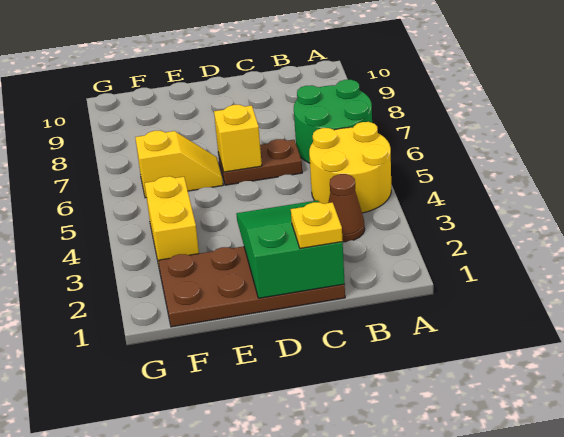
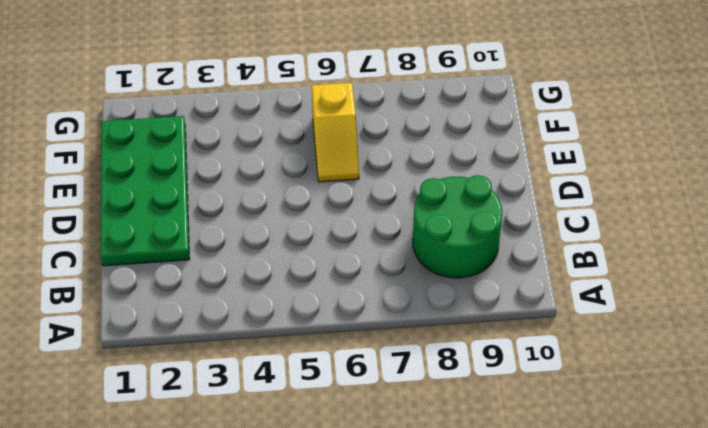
green 2x2 round brick [413,175,502,278] -> green 2x2 round brick moved to [294,80,372,163]
green 2x4 plate [100,116,190,266] -> brown 2x4 plate [158,246,345,327]
none -> yellow 2x2 round brick [309,122,391,213]
none -> brown 1x1 cone [328,174,365,242]

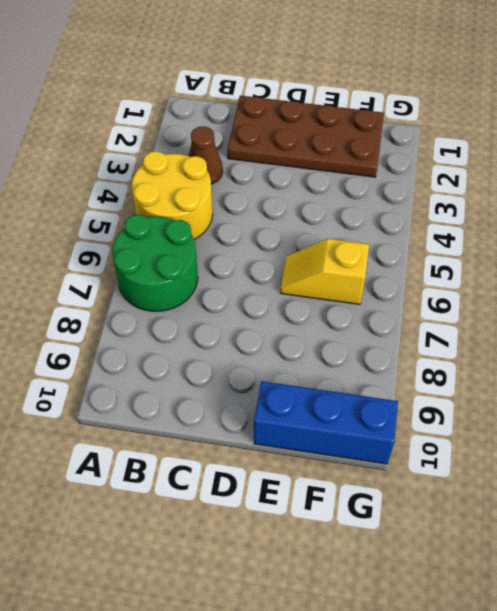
blue 1x3 brick [254,381,398,464] -> none
none -> brown 1x2 plate [218,139,302,185]
none -> yellow 1x2 brick [145,176,199,265]

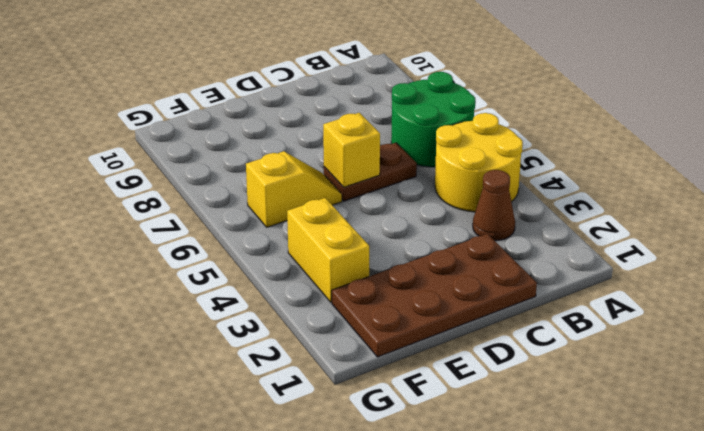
none -> green 2x3 slope [236,200,345,298]
none -> yellow 1x1 plate [291,202,343,248]

